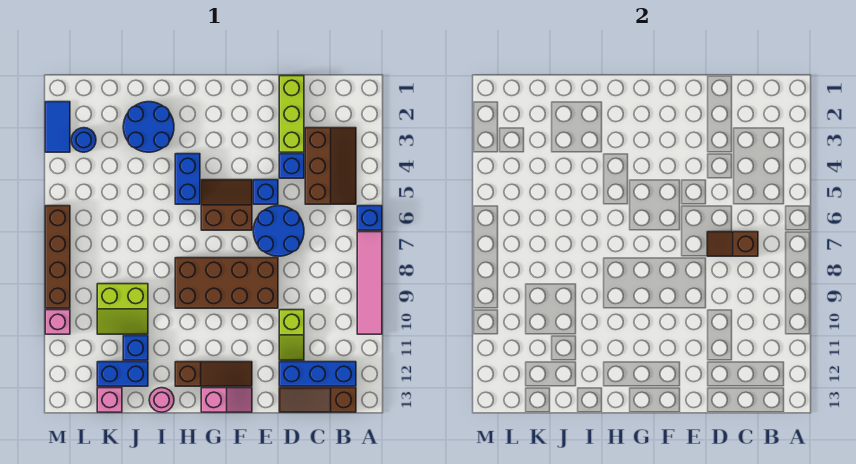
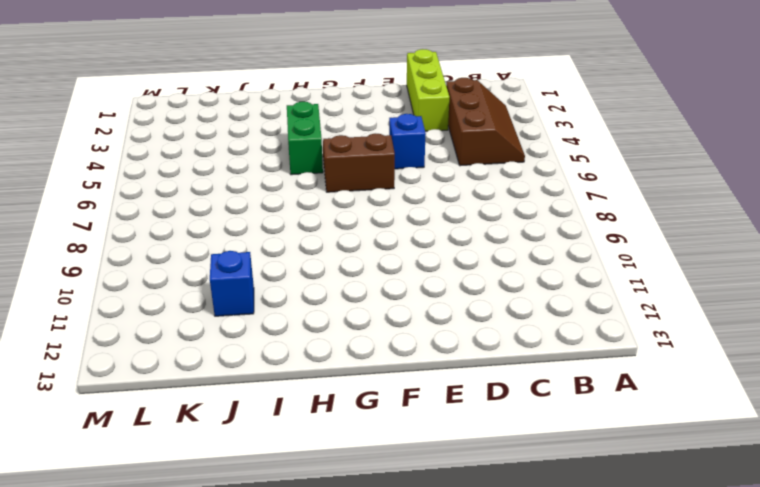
green 1x2 brick [287,102,323,175] -> blue 1x2 brick [175,154,200,204]
none -> blue 1x1 brick [357,206,382,230]
none -> pink 1x4 tile [357,232,382,334]
none -> blue 1x3 brick [279,362,356,386]

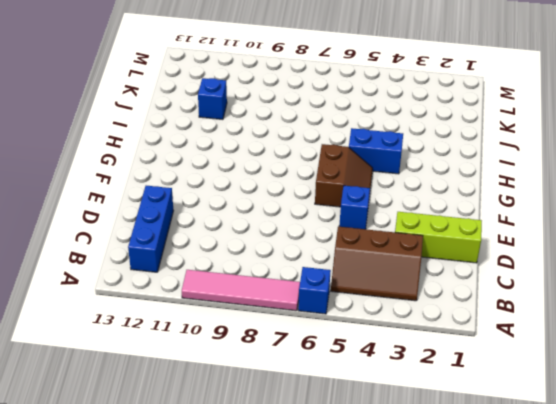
none -> brown 1x3 slope [279,388,356,412]
none -> blue 1x1 brick [279,154,304,178]
none -> blue 2x2 round brick [253,206,304,256]

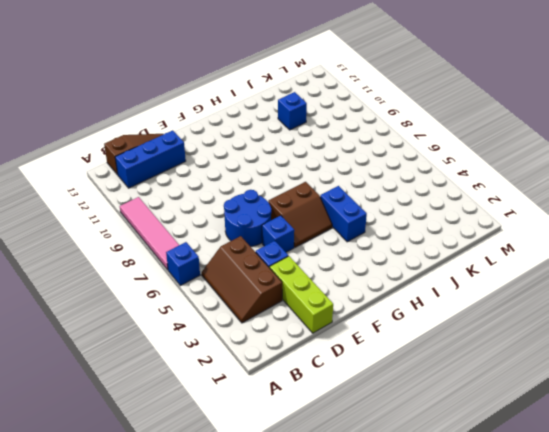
none -> lime 1x2 slope [279,310,304,360]
none -> brown 2x4 brick [175,258,278,308]
none -> brown 1x3 slope [175,362,252,386]

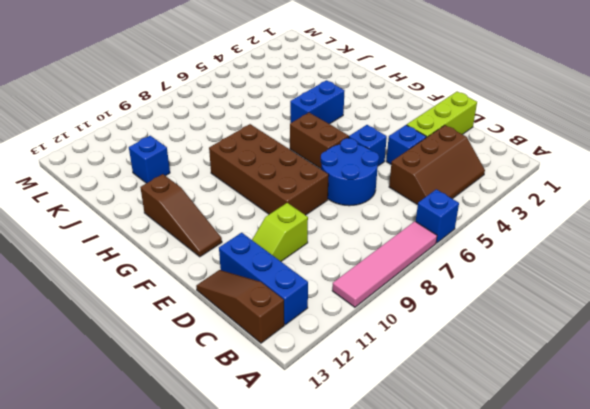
none -> pink 1x2 slope [201,388,252,412]
none -> blue 2x2 round brick [123,102,174,152]
none -> pink 1x1 round brick [149,388,174,412]

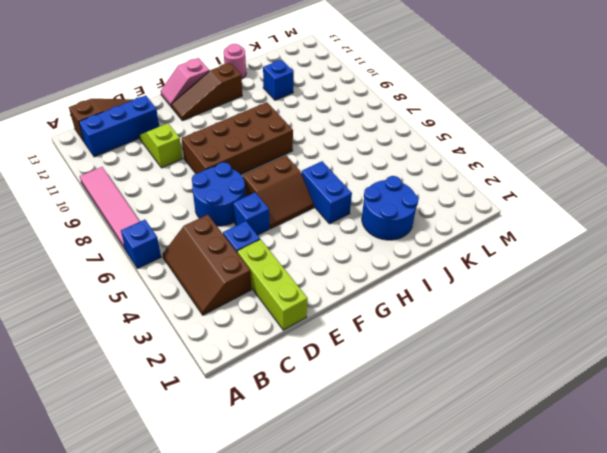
none -> lime 2x2 slope [97,284,148,334]
none -> blue 1x2 brick [97,362,148,386]
none -> pink 1x1 brick [97,388,122,412]

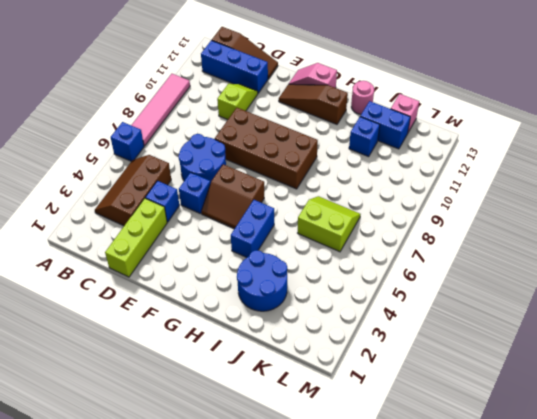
lime 2x2 slope [298,196,361,252] -> lime 2x2 slope moved to [97,284,148,334]
none -> blue 1x1 round brick [71,128,96,152]
none -> blue 1x2 tile [45,102,70,152]
none -> brown 1x4 brick [45,206,70,308]

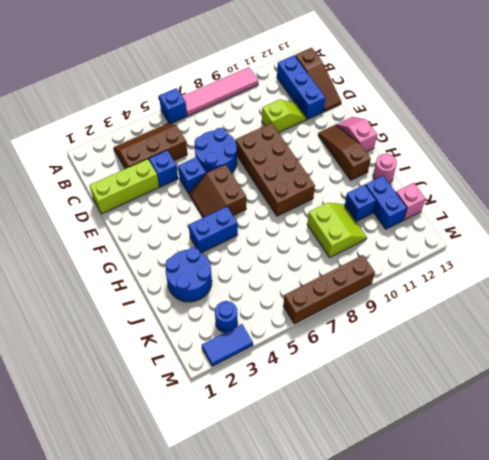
none -> pink 1x1 brick [45,310,70,334]
none -> brown 1x2 slope [707,232,758,256]

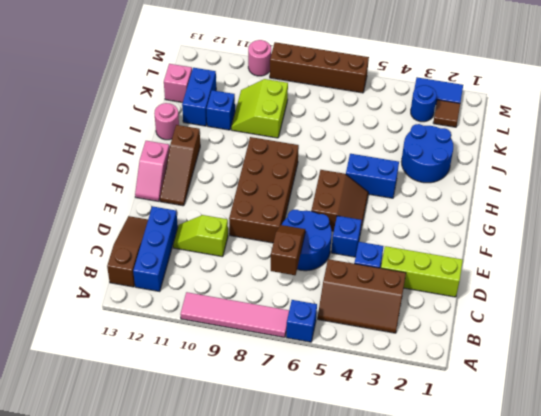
brown 1x1 tile [433,100,460,127] -> none
pink 1x1 round brick [248,40,271,76] -> pink 1x1 brick [45,310,70,334]

